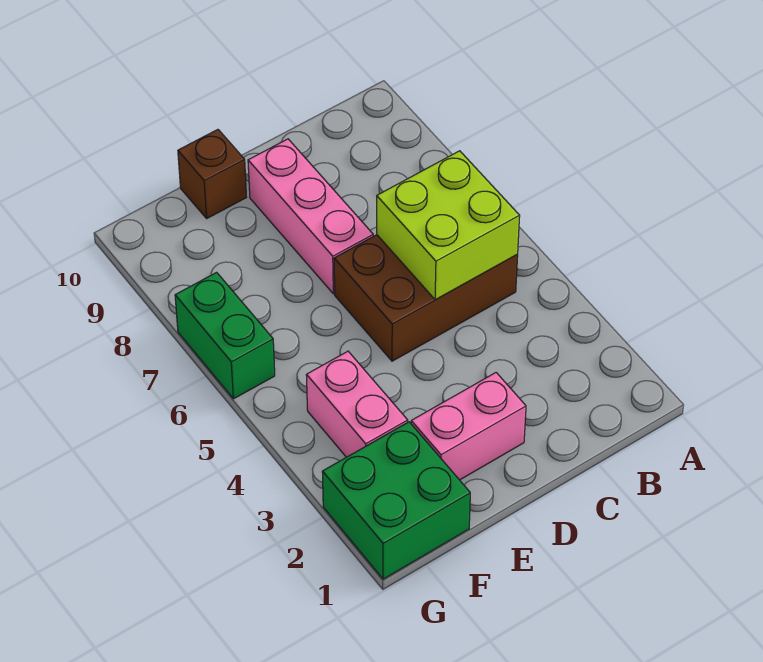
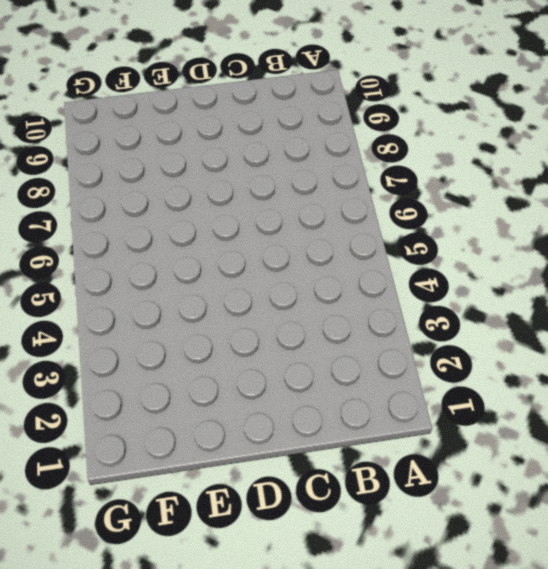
none -> brown 2x3 brick [334,235,518,361]
none -> pink 1x2 brick [411,373,526,480]

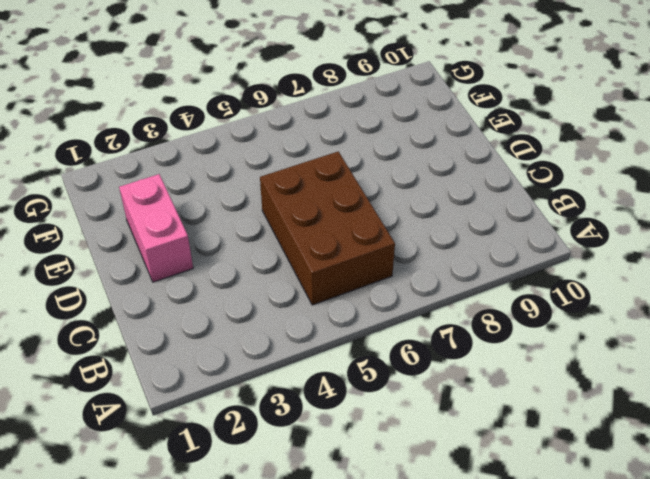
none -> pink 1x3 brick [248,139,373,294]
none -> brown 1x1 brick [178,130,247,218]

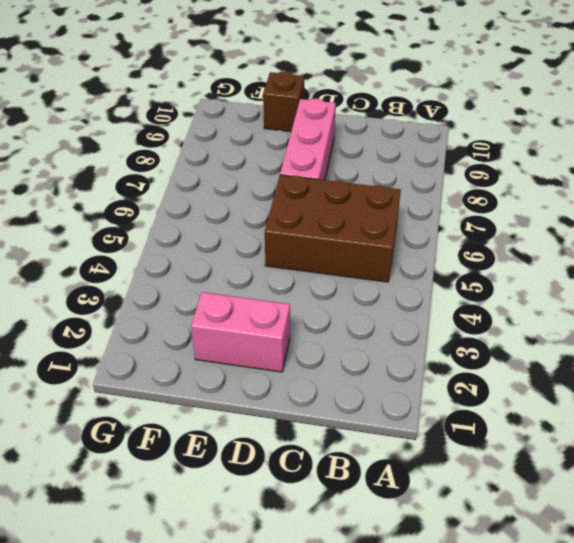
none -> green 2x2 brick [322,422,470,579]
none -> pink 1x2 brick [306,351,408,457]

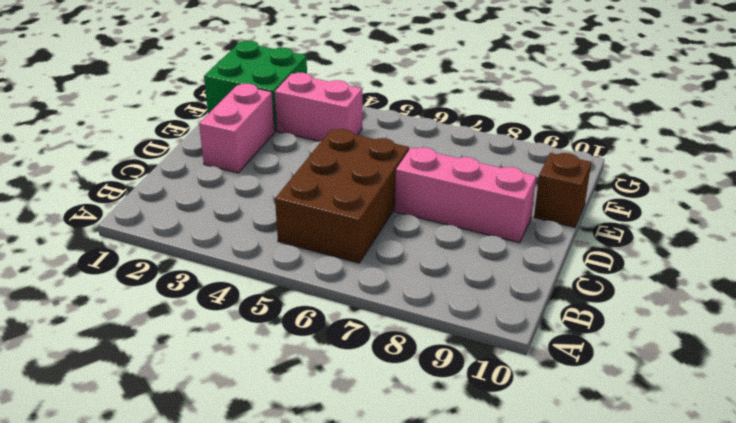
none -> green 1x2 brick [175,272,275,399]
none -> lime 2x2 brick [377,151,520,300]

